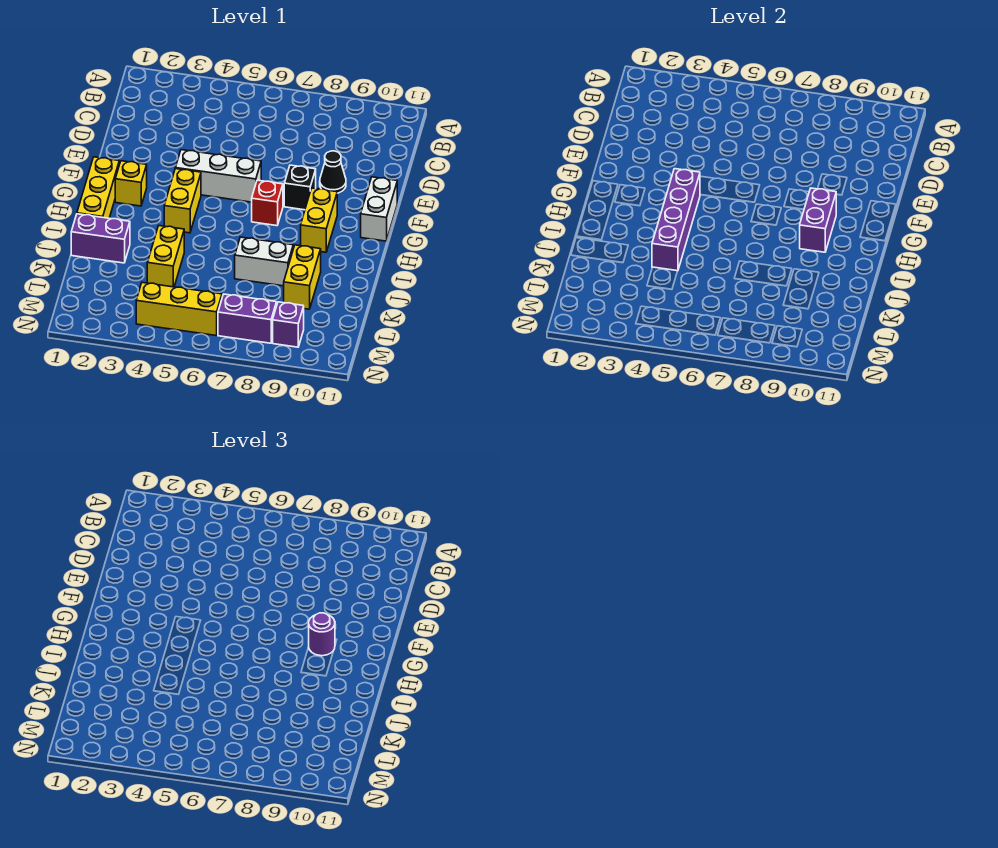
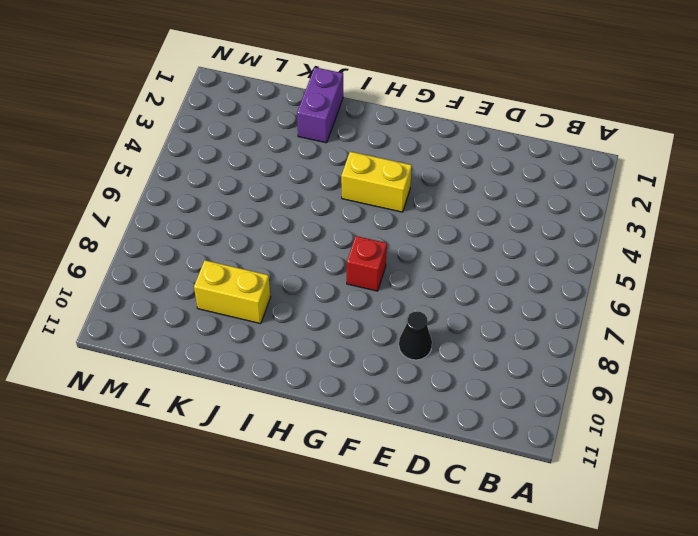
none -> white 1x3 brick [175,150,261,202]
none -> black 1x1 brick [284,165,316,210]
none -> white 1x2 brick [361,177,397,241]

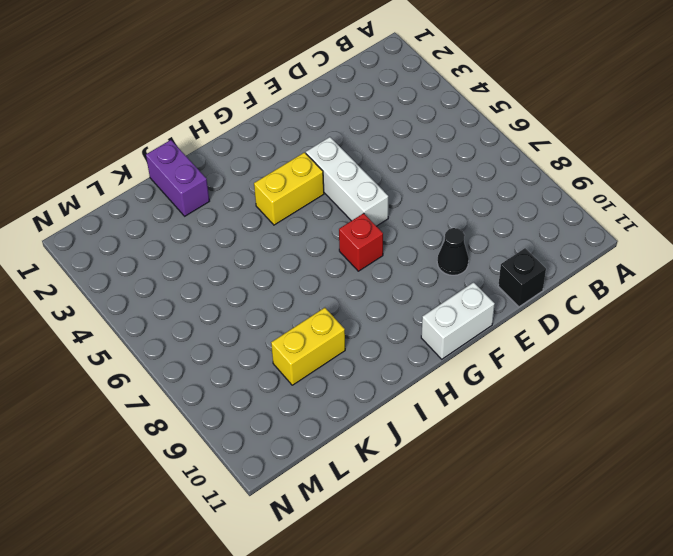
black 1x1 brick [498,248,546,307] -> black 1x1 brick moved to [284,165,316,210]
none -> yellow 1x3 brick [77,157,119,218]
none -> yellow 1x1 brick [115,161,147,206]
none -> yellow 1x2 brick [301,188,337,252]

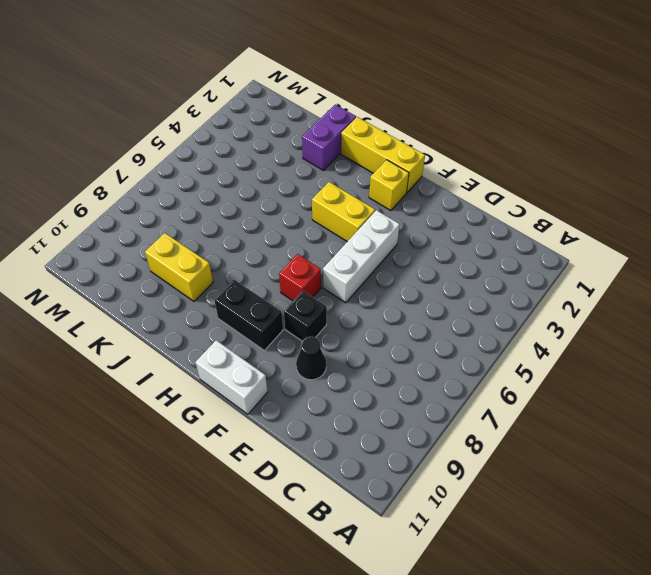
black 1x2 brick [214,280,283,350] -> yellow 1x2 brick [301,188,337,252]
none -> yellow 1x2 brick [147,226,184,287]
none -> white 1x2 brick [235,237,293,286]
none -> yellow 1x3 brick [136,283,222,336]

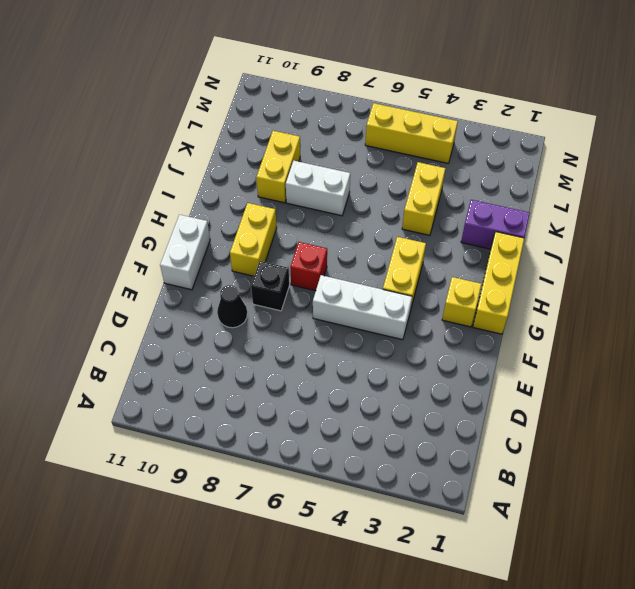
none -> purple 1x2 brick [218,294,277,343]
none -> purple 1x1 brick [273,302,304,347]
none -> purple 1x4 brick [652,169,700,271]

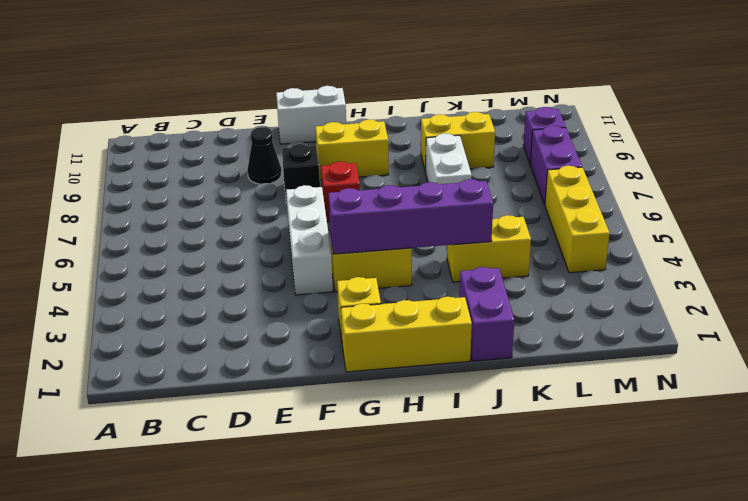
none -> purple 1x2 brick [800,188,836,252]
none -> purple 1x1 round brick [309,613,335,656]

